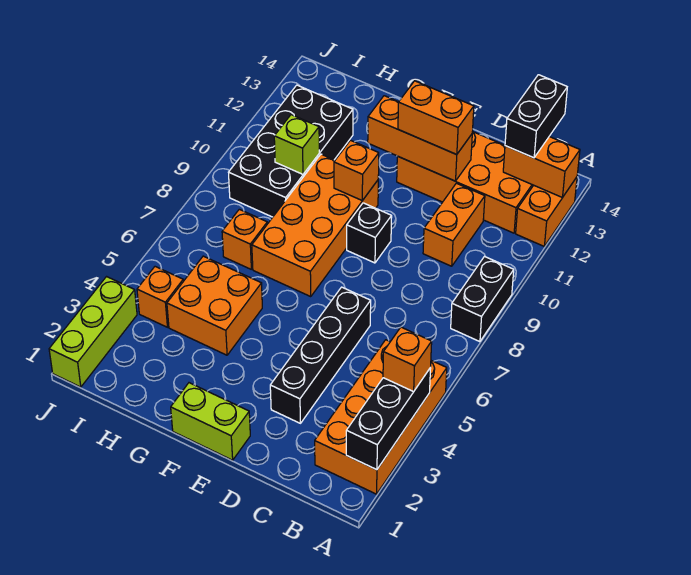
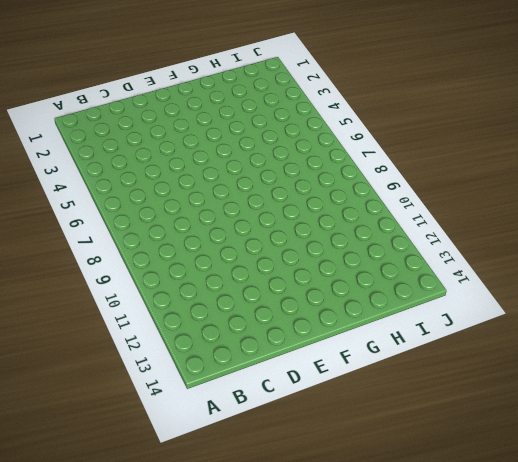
none -> orange 2x4 brick [315,340,447,494]
none -> black 1x2 brick [451,257,514,342]
none -> orange 1x2 brick [516,177,577,246]

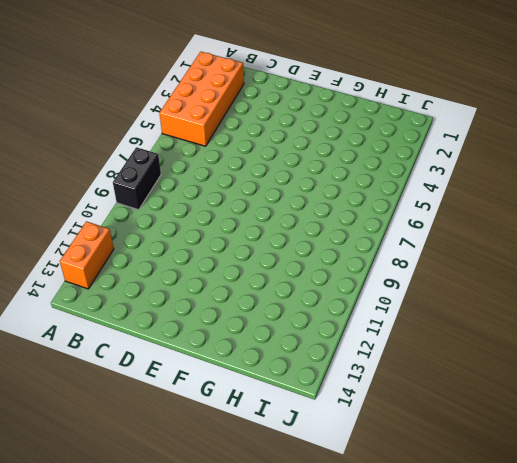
none -> orange 2x4 brick [397,132,533,233]
none -> orange 1x2 brick [423,183,485,266]
none -> black 1x4 brick [270,287,371,423]

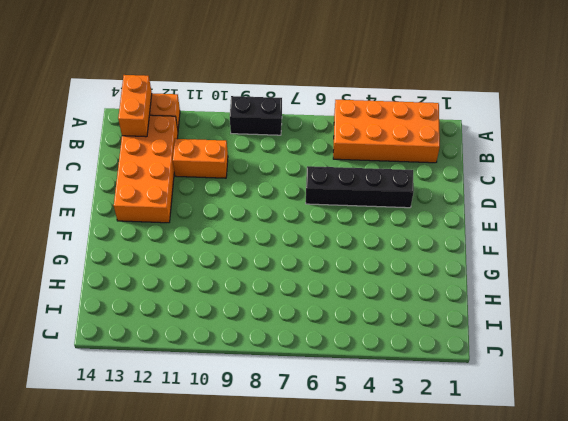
none -> lime 1x2 brick [171,383,250,460]
none -> black 1x1 brick [347,203,392,263]
none -> orange 2x4 brick [252,154,378,297]

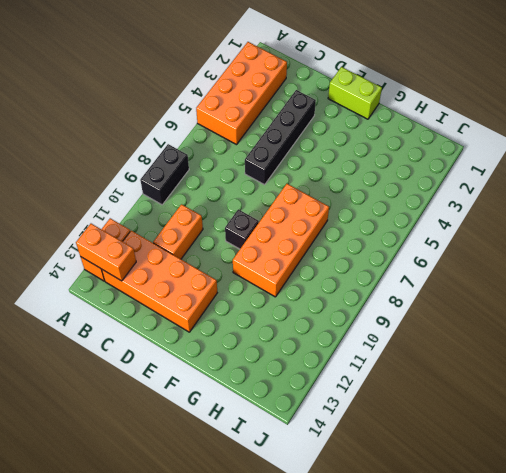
none -> orange 2x2 brick [167,256,262,355]
none -> orange 1x1 brick [222,209,267,269]
none -> black 2x4 brick [229,85,353,217]

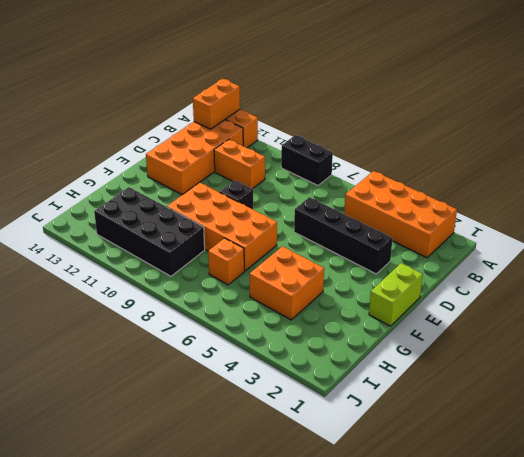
none -> orange 1x1 brick [137,267,183,327]
none -> lime 1x3 brick [49,277,137,387]
none -> black 1x3 brick [346,368,431,470]

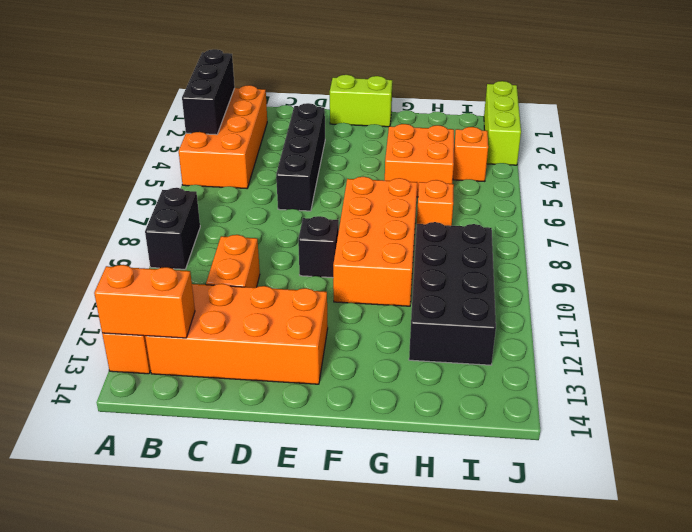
none -> orange 1x3 brick [368,96,472,181]
none -> orange 1x1 brick [334,140,379,200]
none -> lime 1x1 brick [274,115,319,174]

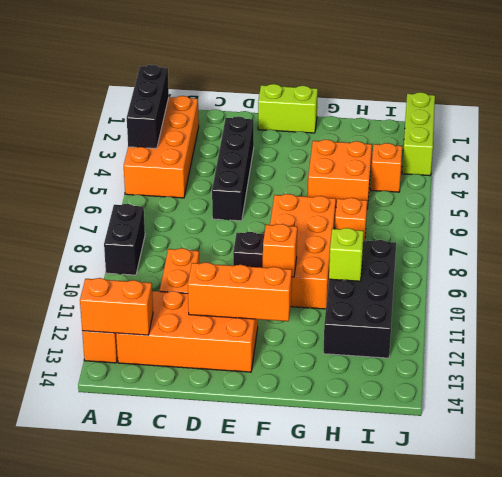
none -> orange 1x1 brick [383,327,432,391]
none -> black 1x2 brick [505,75,567,158]
none -> orange 1x2 brick [398,81,474,155]

